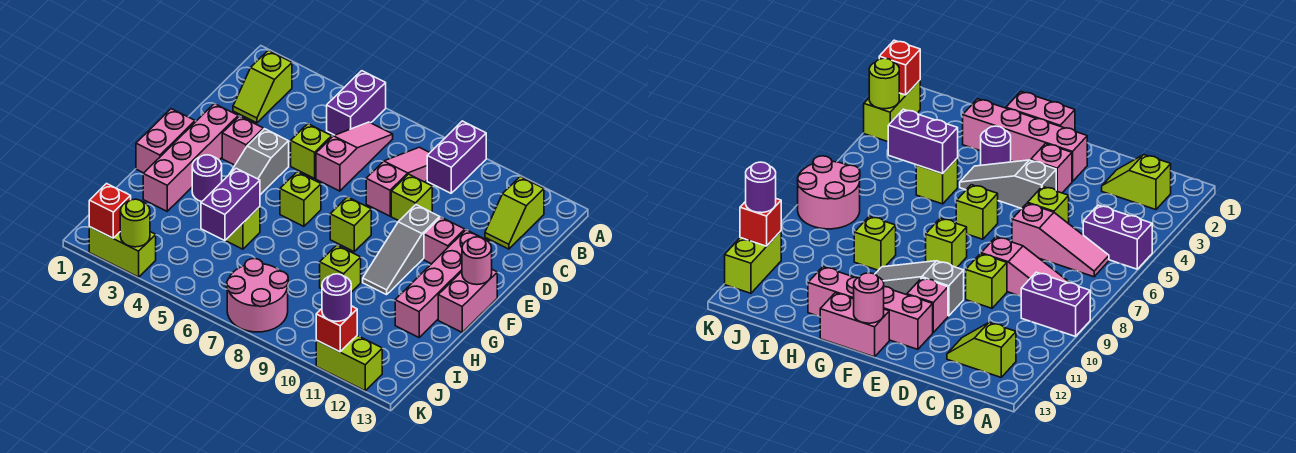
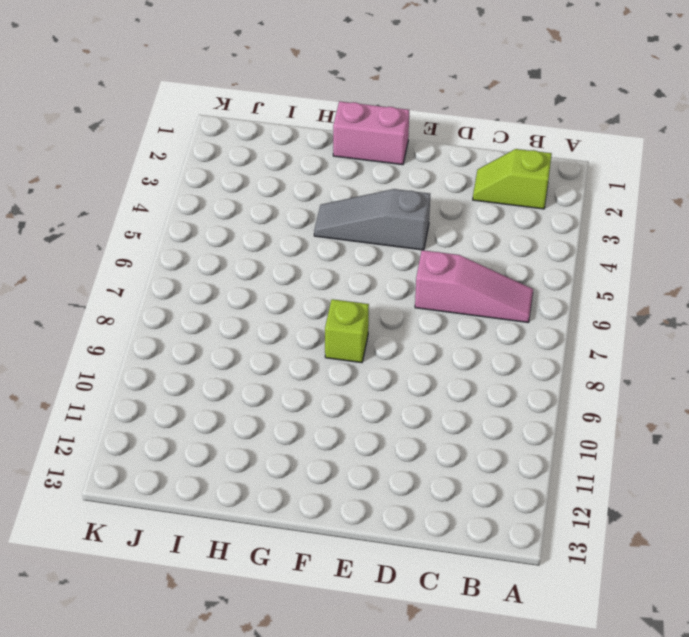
none -> purple 1x2 brick [327,71,386,135]
none -> purple 1x2 brick [427,121,486,193]
none -> pink 1x3 slope [366,147,430,216]
none -> lime 1x2 slope [485,177,544,249]

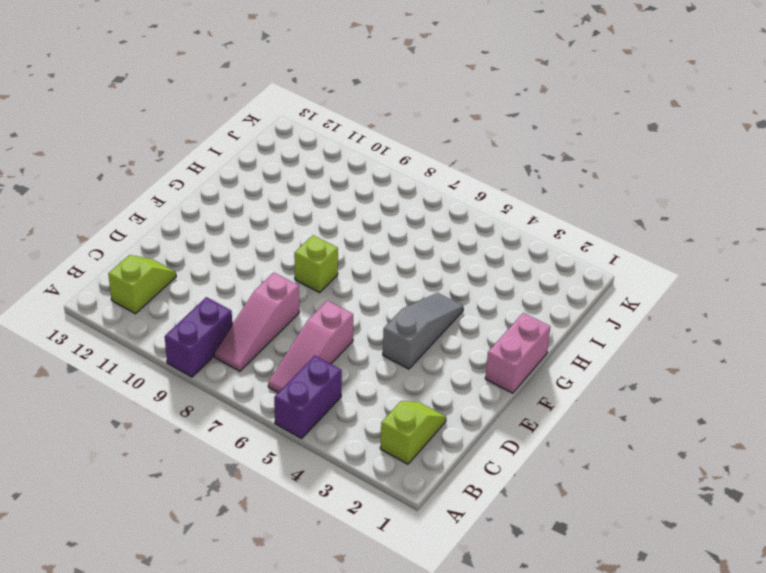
none -> lime 1x1 brick [291,124,332,178]
none -> lime 1x1 brick [391,174,432,221]
none -> pink 1x4 brick [143,104,238,211]
none -> pink 1x1 brick [222,116,263,165]

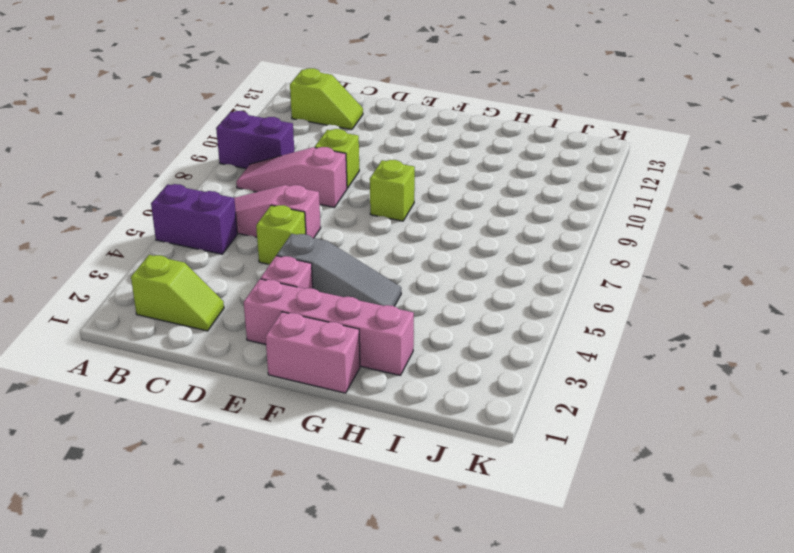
none -> grey 1x3 slope [363,205,440,295]
none -> pink 1x1 brick [424,217,465,264]
none -> pink 1x4 brick [395,230,490,337]
none -> lime 1x1 brick [280,172,321,226]

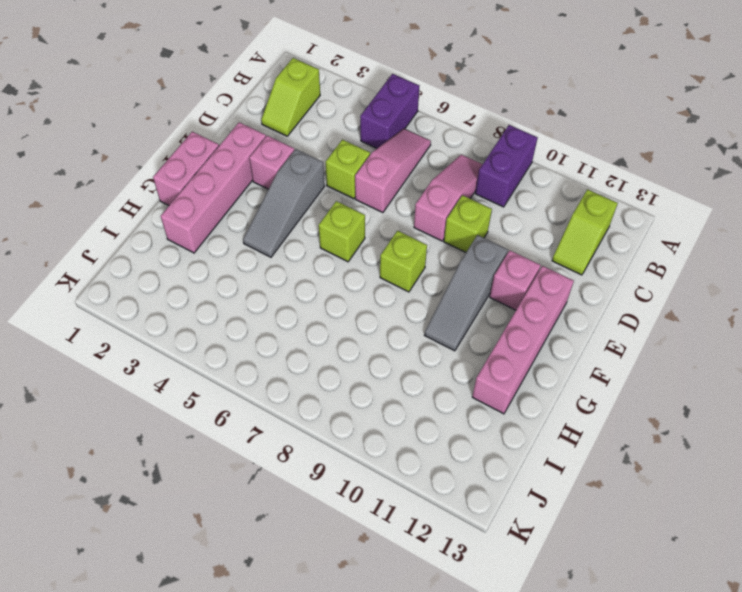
none -> pink 1x2 brick [438,270,497,332]
none -> purple 1x1 round brick [192,155,222,202]
none -> lime 1x1 brick [225,207,260,249]
none -> lime 1x1 brick [320,245,361,292]

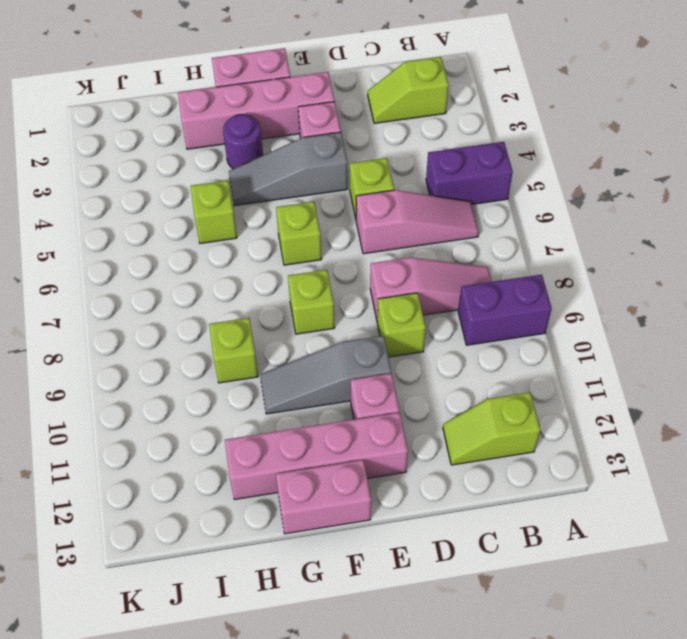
none -> pink 2x2 round brick [227,258,288,332]
none -> lime 1x2 brick [89,227,156,277]
none -> lime 1x2 brick [316,336,382,391]
none -> pink 1x1 round brick [462,237,492,285]

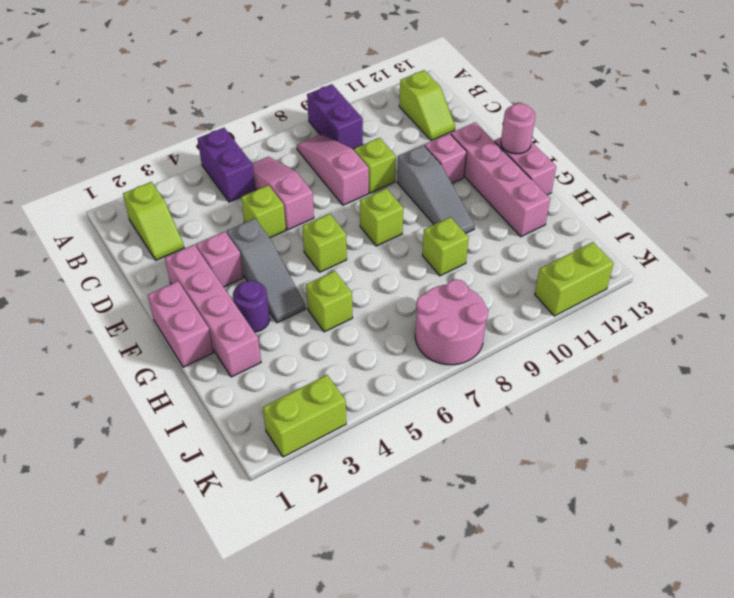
none -> purple 1x2 brick [201,168,260,241]
none -> red 1x1 brick [89,184,131,238]
none -> lime 1x1 round brick [120,199,150,247]
none -> red 1x1 brick [316,306,357,352]

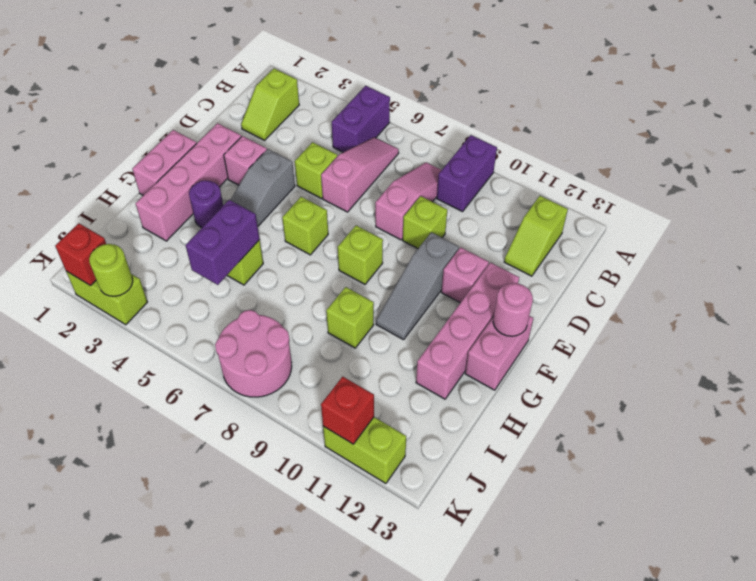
none -> purple 1x1 round brick [322,274,351,321]

